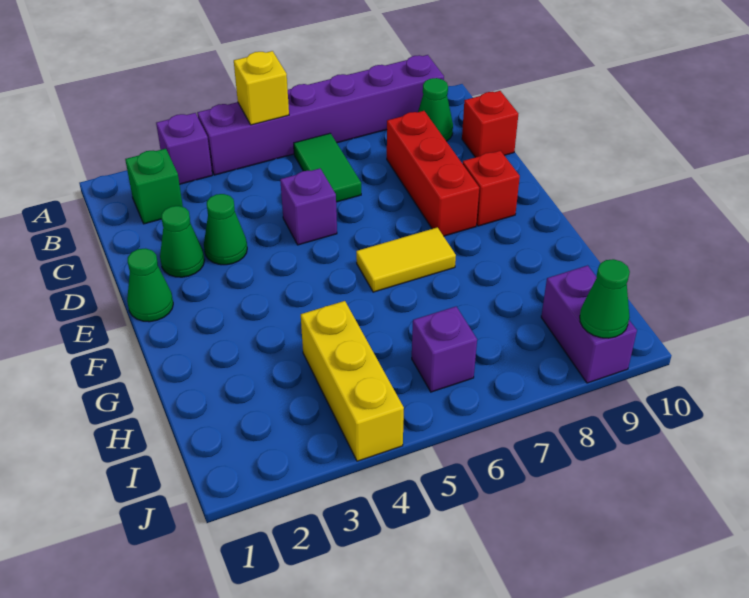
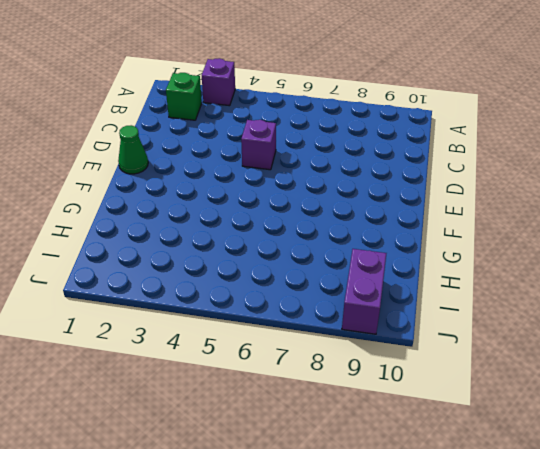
none -> purple 1x6 brick [197,55,444,175]
none -> green 1x2 tile [294,133,361,202]
none -> green 1x1 cone [418,78,453,141]

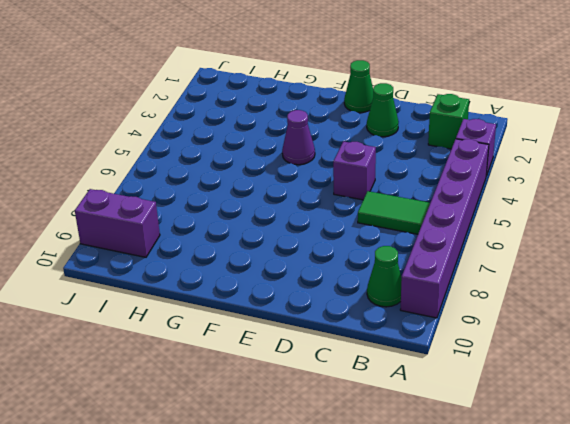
purple 1x1 cone [282,110,315,165] -> none
none -> red 1x3 brick [387,111,479,236]
none -> red 1x1 brick [462,91,518,157]
none -> green 1x1 cone [204,194,247,265]

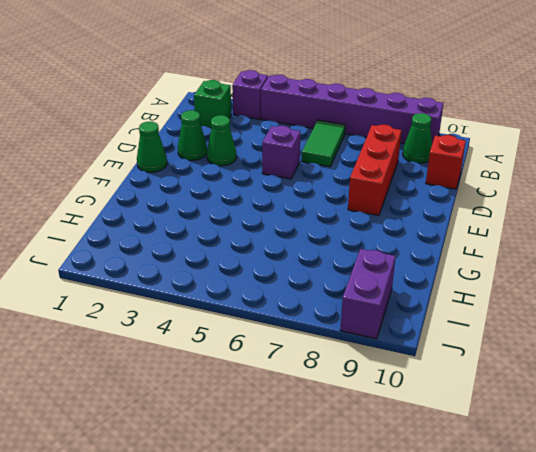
none -> red 1x1 brick [462,151,520,226]
none -> yellow 1x2 tile [356,227,456,292]
none -> yellow 1x3 brick [301,301,404,461]

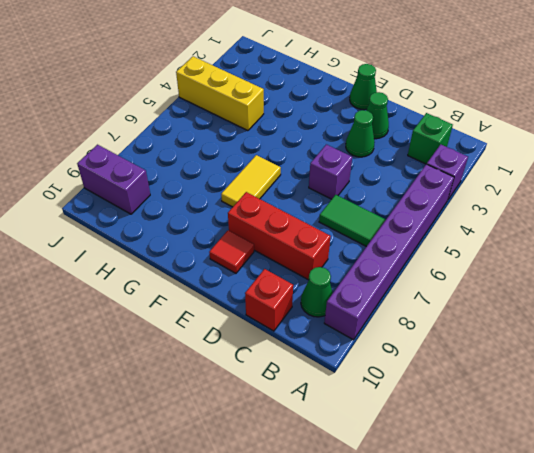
red 1x1 tile [209,230,254,273] -> red 1x1 brick [462,151,520,226]
none -> purple 1x1 brick [412,306,477,392]
none -> yellow 1x1 brick [234,51,289,125]
none -> green 1x1 cone [580,259,630,338]

